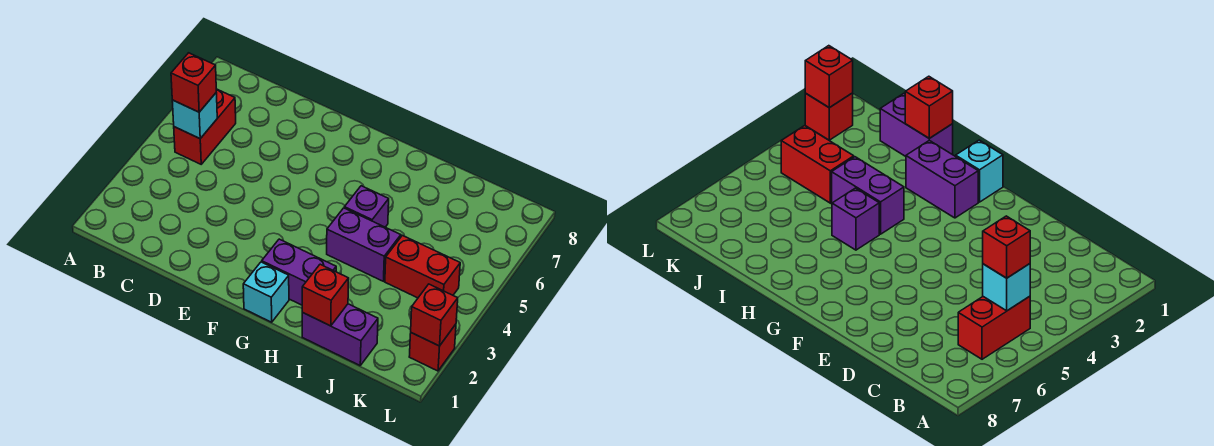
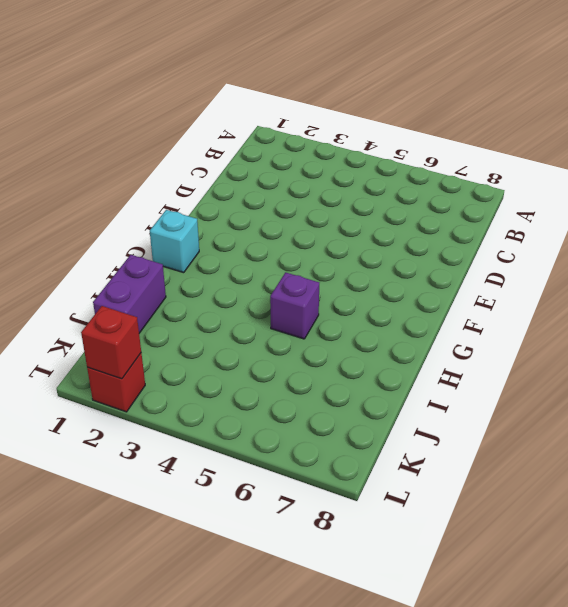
none -> red 1x2 brick [174,89,236,164]
none -> purple 1x2 brick [262,239,336,305]
none -> purple 1x2 brick [327,208,401,281]

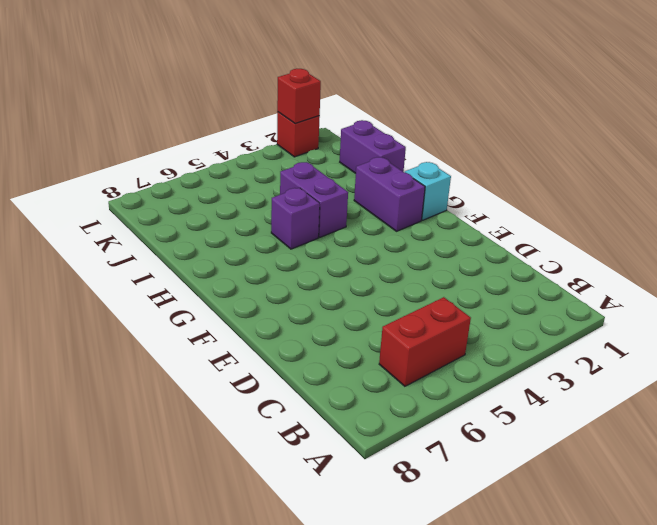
none -> red 1x2 brick [385,235,460,298]
none -> cyan 1x1 brick [172,93,217,139]
none -> red 1x1 brick [302,264,349,326]

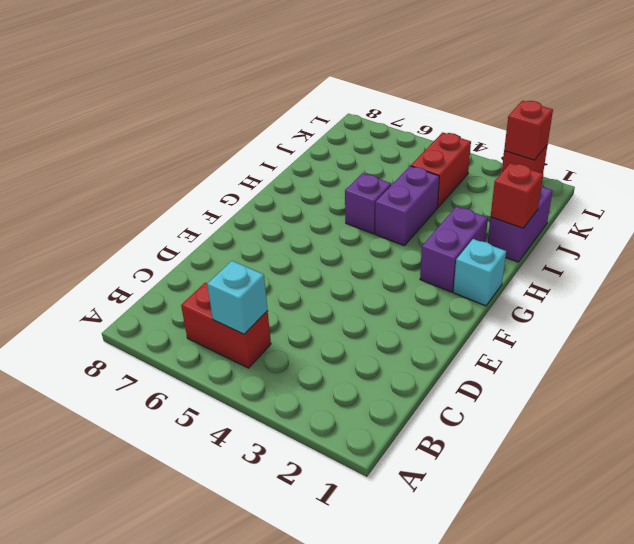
none -> red 1x1 brick [171,53,216,112]

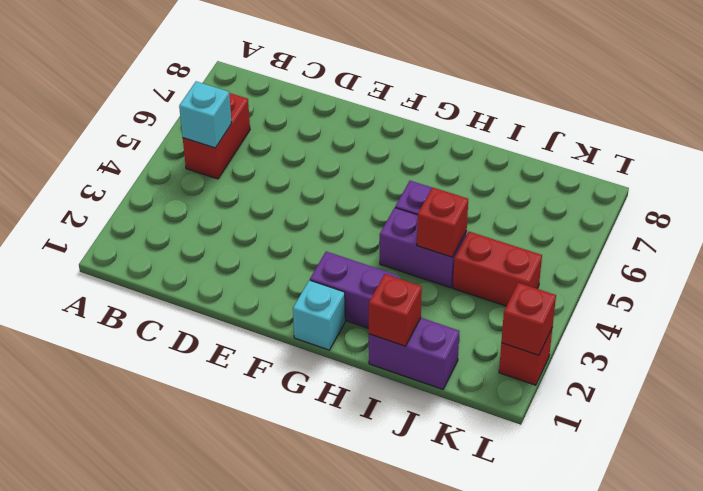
red 1x1 brick [417,187,468,257] -> red 1x1 brick moved to [171,53,216,112]

